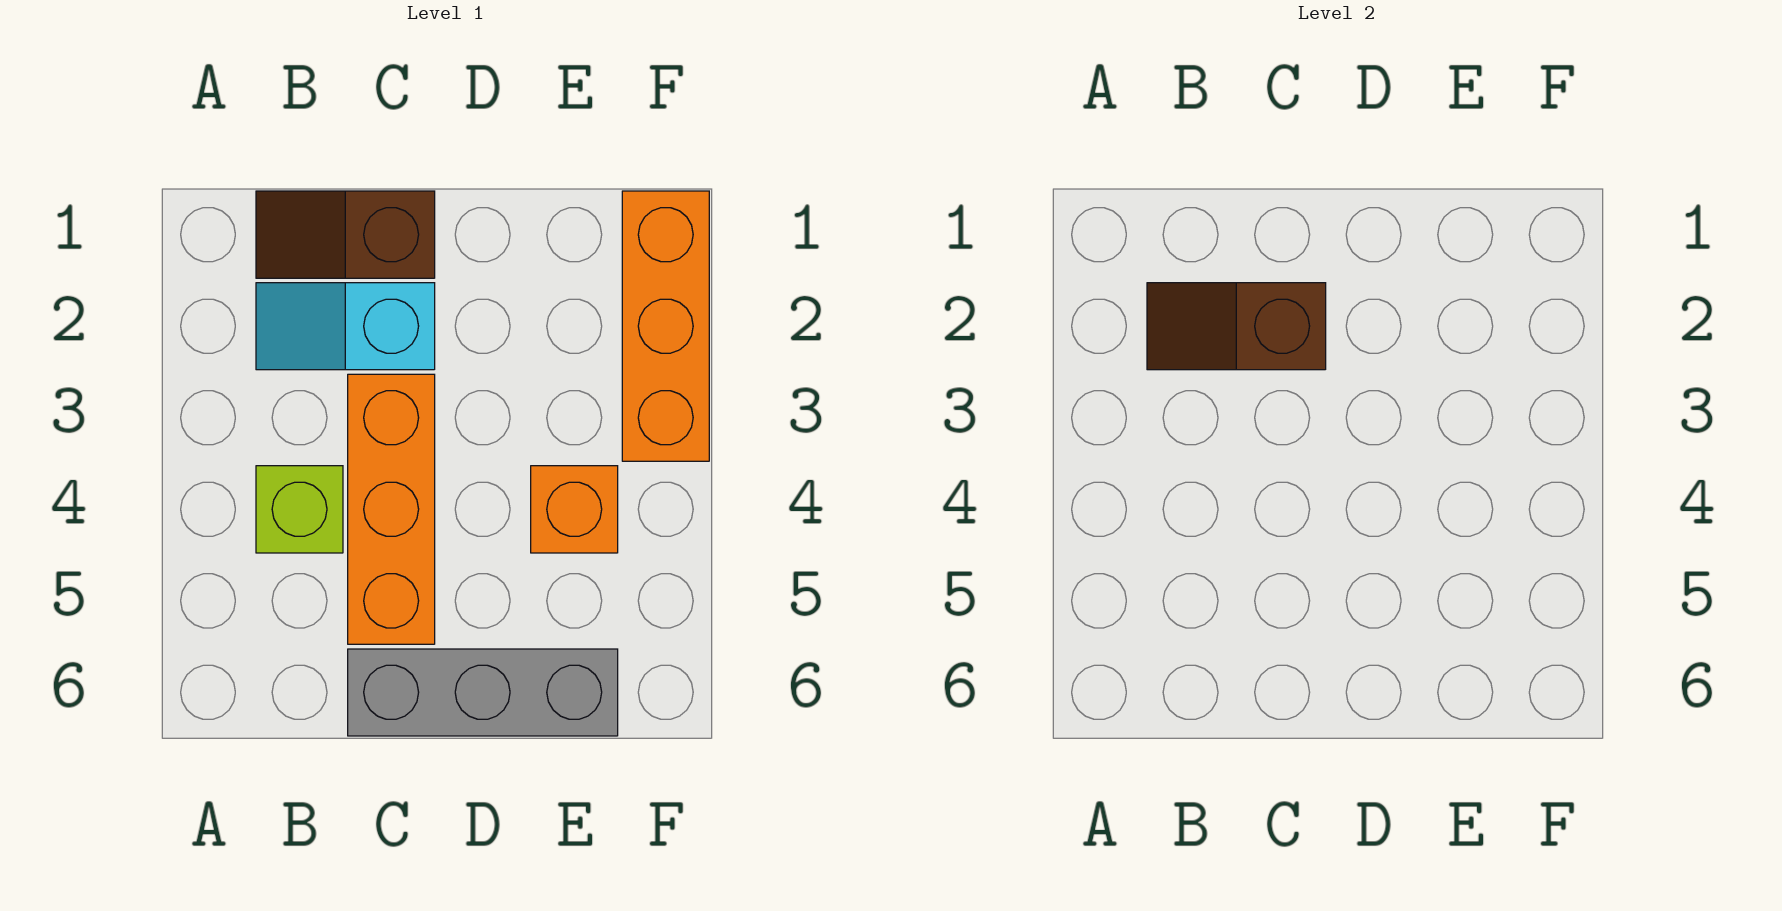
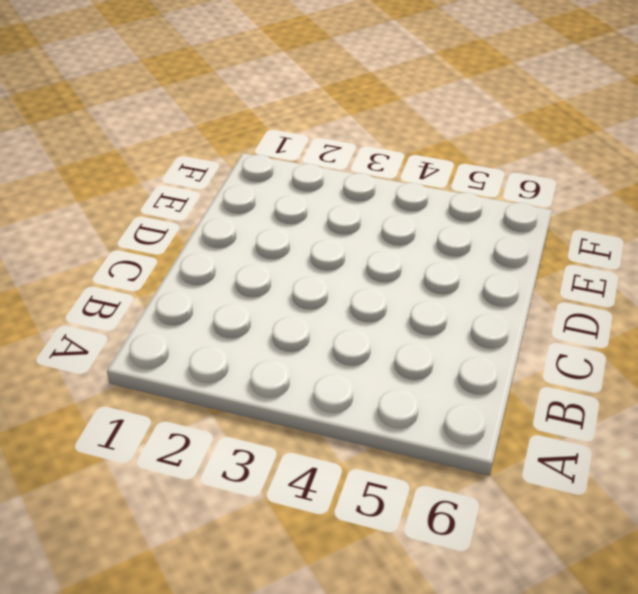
none -> brown 1x2 slope [256,191,435,278]
none -> cyan 1x2 slope [256,283,435,370]

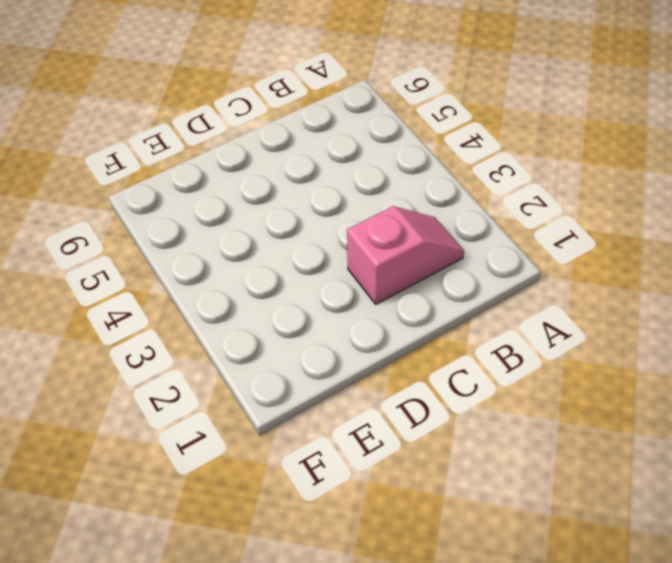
pink 1x2 slope [347,206,464,304] -> cyan 1x2 slope [256,283,435,370]
none -> brown 1x2 slope [256,191,435,278]
none -> lime 1x1 brick [256,466,343,553]

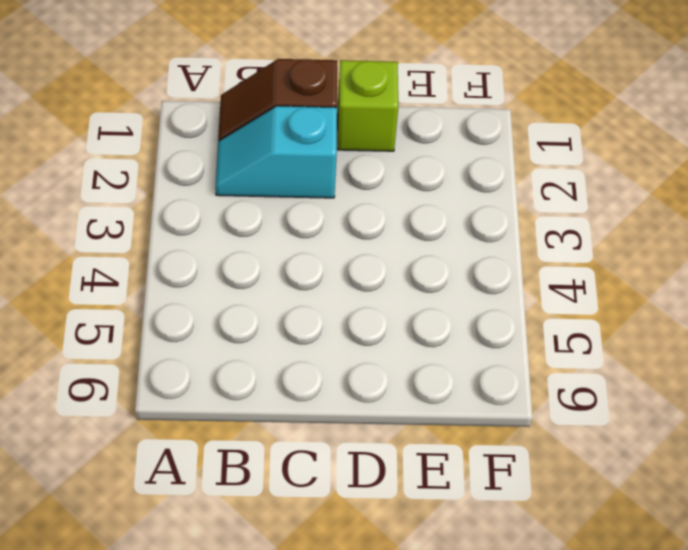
lime 1x1 brick [338,60,398,151] -> lime 1x1 brick moved to [256,466,343,553]
none -> orange 1x3 brick [348,374,435,644]
none -> grey 1x3 brick [348,649,618,736]

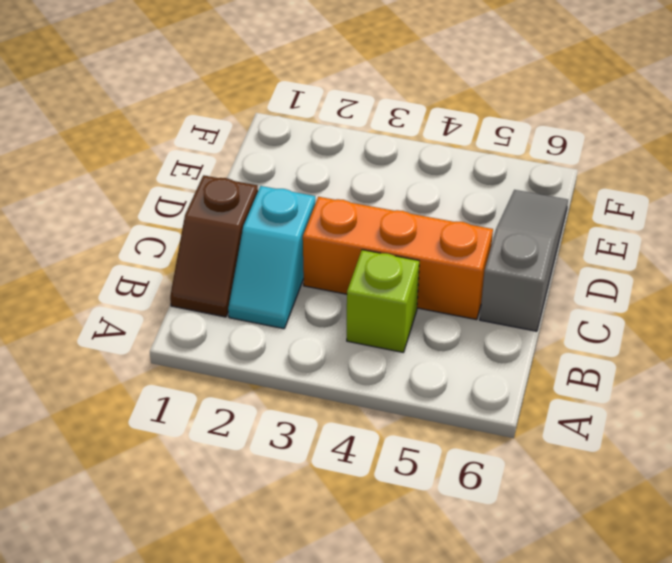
grey 1x3 slope [480,190,568,331] -> grey 1x3 brick [348,649,618,736]
none -> orange 1x1 brick [531,466,618,553]
none -> orange 1x3 brick [622,191,709,461]

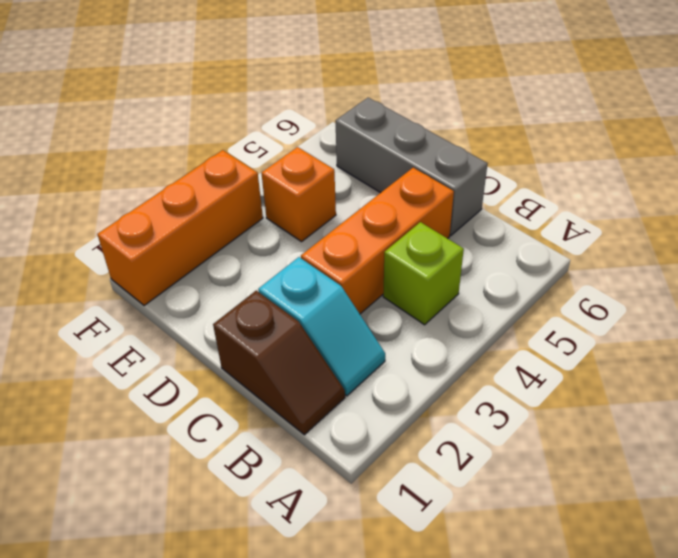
none -> brown 1x2 slope [1147,283,1326,370]

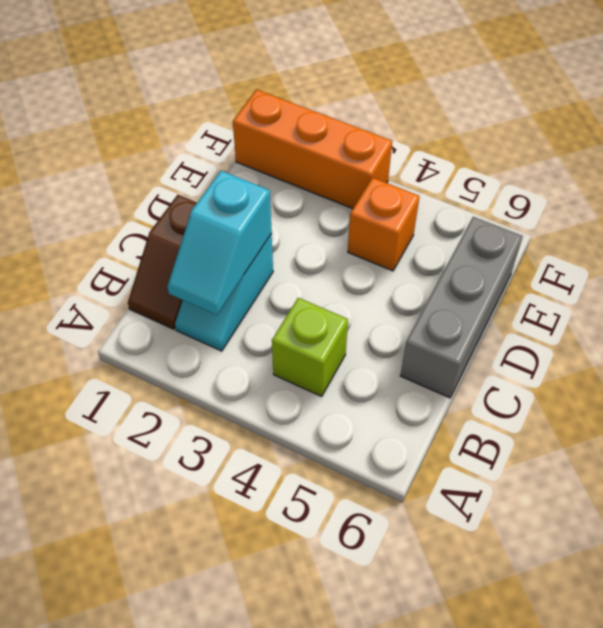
cyan 1x2 slope [167,171,272,315] -> brown 1x2 slope [1147,283,1326,370]
none -> orange 1x3 brick [348,374,435,644]

